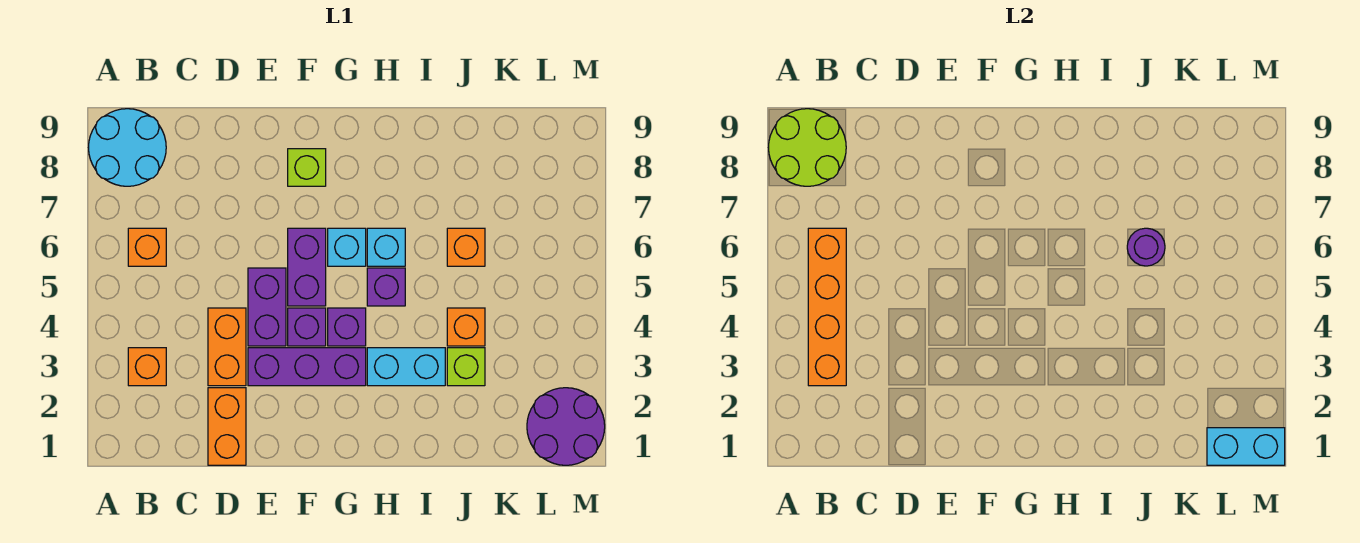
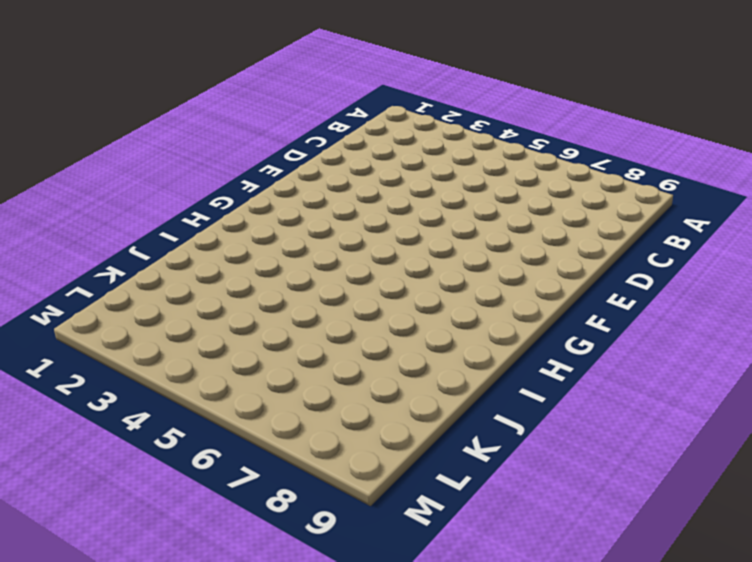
none -> cyan 2x2 round brick [89,109,166,186]
none -> orange 1x1 brick [128,348,166,386]
none -> orange 1x1 brick [128,228,166,266]

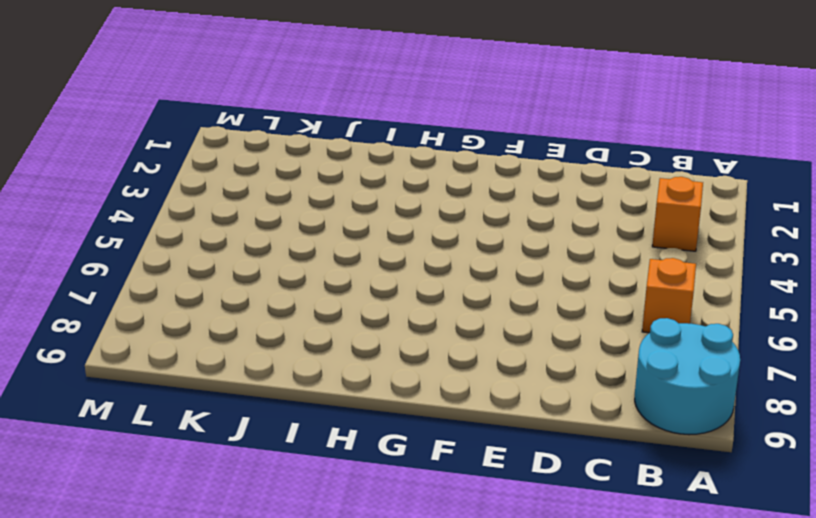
none -> orange 1x2 brick [208,388,246,465]
none -> orange 1x2 brick [208,308,246,386]
none -> purple 1x3 brick [248,348,366,386]

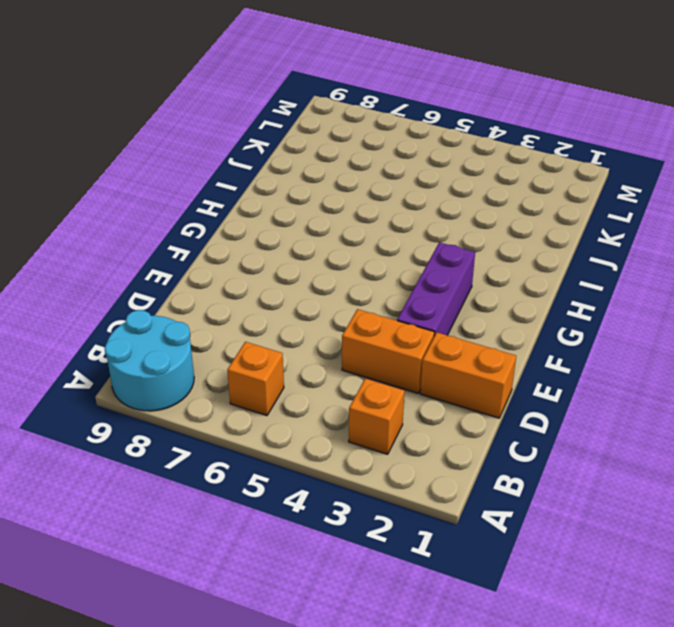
none -> purple 1x2 brick [248,268,286,346]
none -> purple 1x1 brick [288,308,326,346]
none -> purple 1x2 brick [288,228,326,306]

